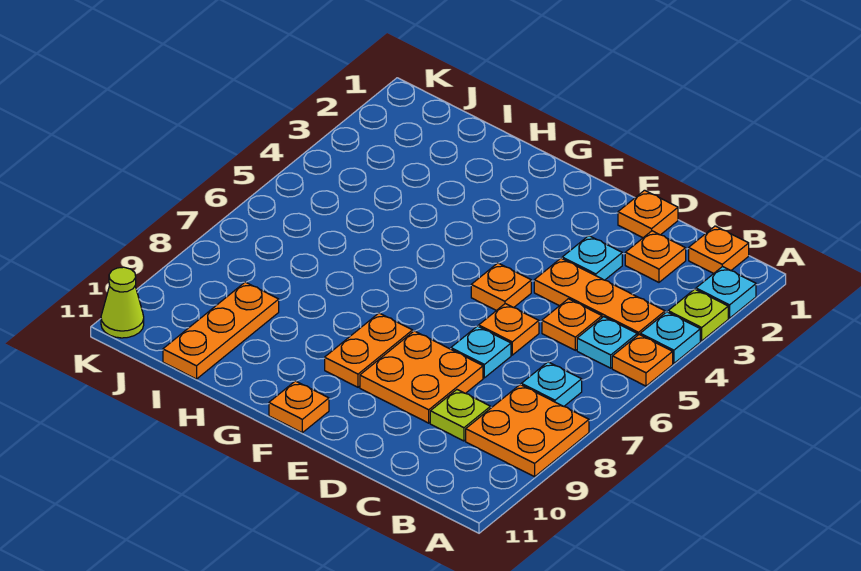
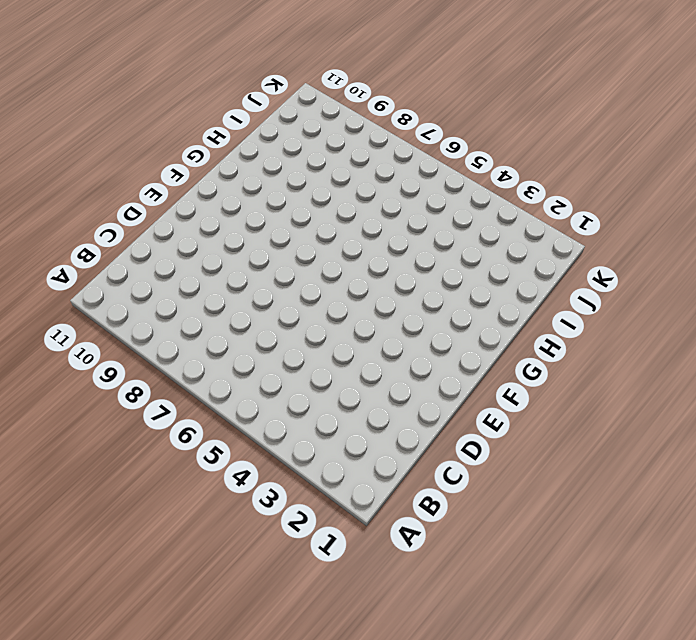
none -> cyan 1x1 plate [696,266,756,318]
none -> lime 1x1 plate [668,289,728,341]
none -> cyan 1x1 plate [640,312,700,363]

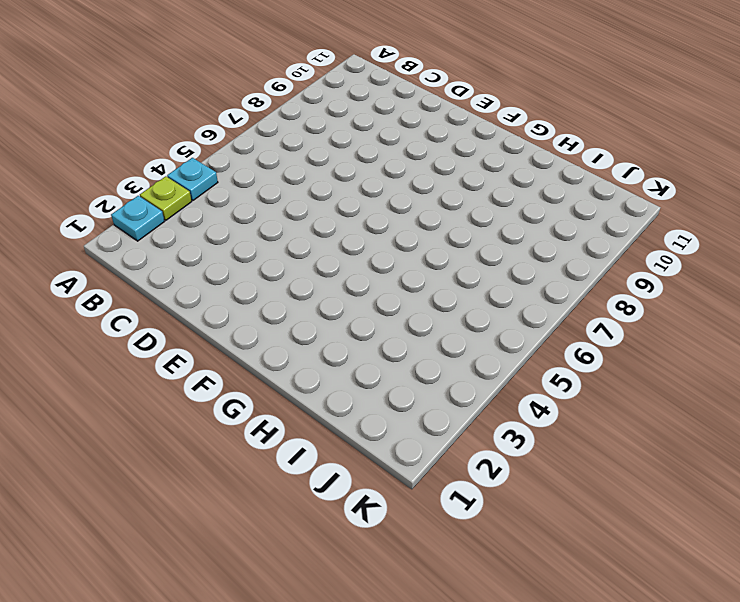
none -> orange 1x1 plate [612,335,673,386]
none -> orange 2x2 plate [466,385,589,477]
none -> orange 1x1 plate [689,226,749,274]

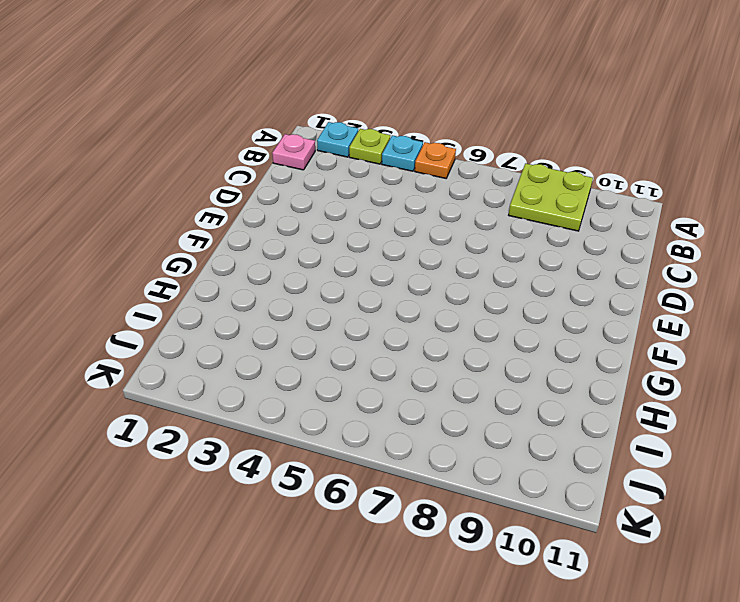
lime 2x2 plate [509,163,593,231] -> orange 2x2 plate [466,385,589,477]
pink 1x1 plate [272,134,315,170] -> orange 1x1 plate [689,226,749,274]
none -> orange 1x3 plate [534,258,665,336]
none -> cyan 1x1 plate [577,317,637,368]
none -> cyan 1x1 plate [521,362,582,406]

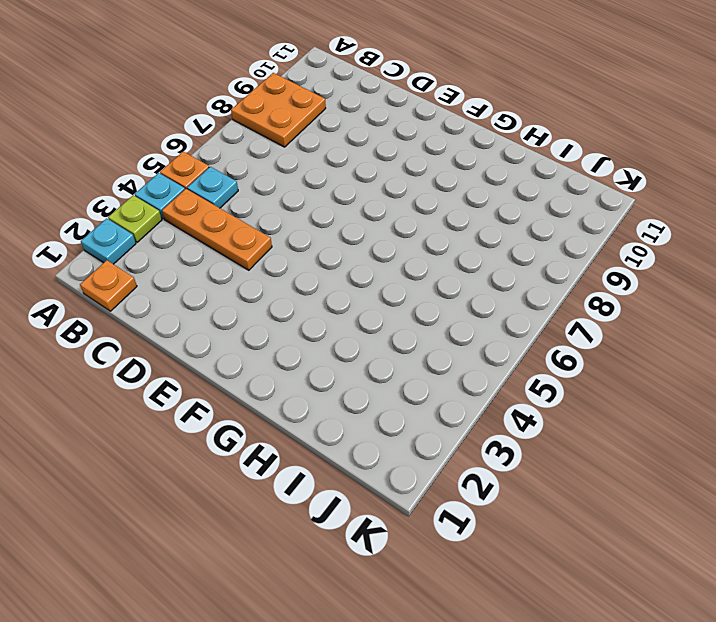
none -> cyan 1x1 plate [521,362,582,406]
none -> orange 1x1 plate [625,231,686,282]
none -> orange 1x1 plate [542,299,602,350]

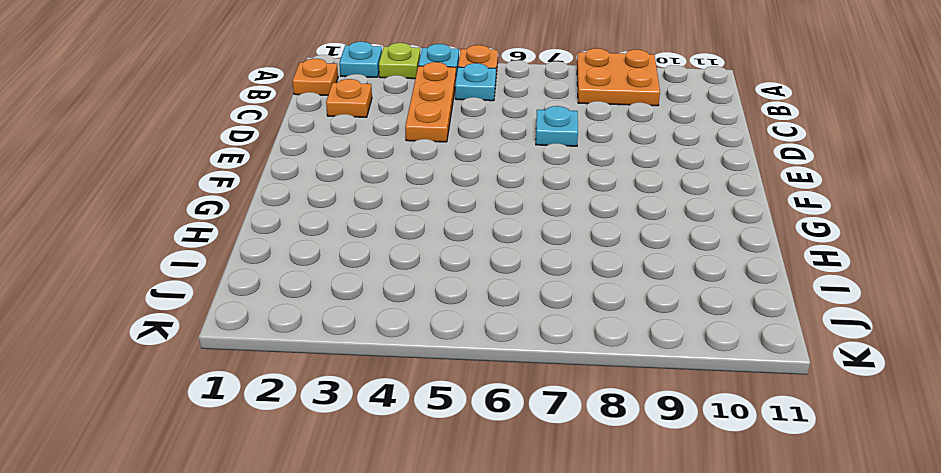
none -> cyan 1x1 plate [521,362,582,406]
none -> orange 1x1 plate [542,299,602,350]
none -> lime 1x1 plate [430,390,491,441]

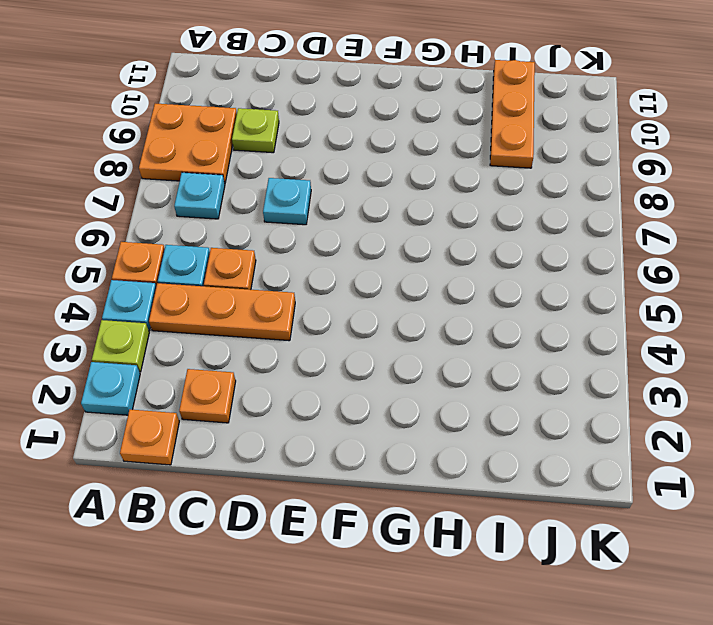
none -> orange 1x1 plate [618,190,678,238]
none -> cyan 1x1 plate [562,236,622,280]
none -> orange 1x1 plate [479,304,539,355]

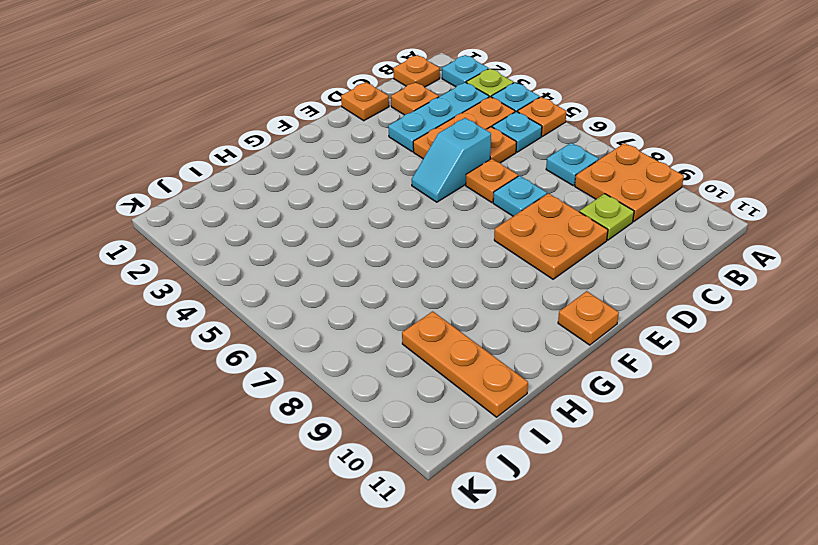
cyan 1x3 plate [388,82,489,152] -> cyan 1x1 plate [562,236,622,280]
cyan 1x2 slope [411,118,491,202] -> orange 1x1 plate [471,263,531,311]
none -> orange 1x2 plate [325,313,413,387]
none -> lime 1x1 cone [101,267,144,338]

